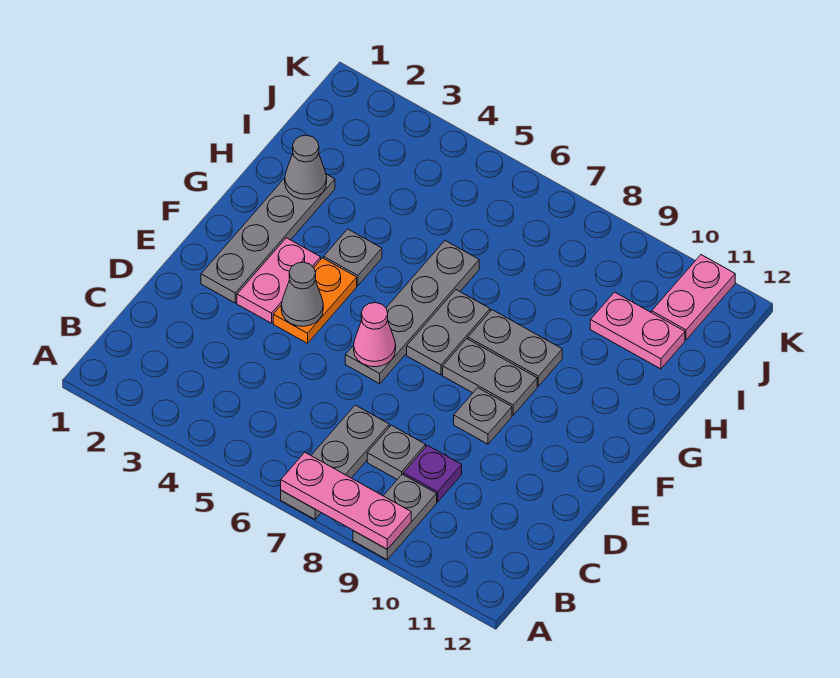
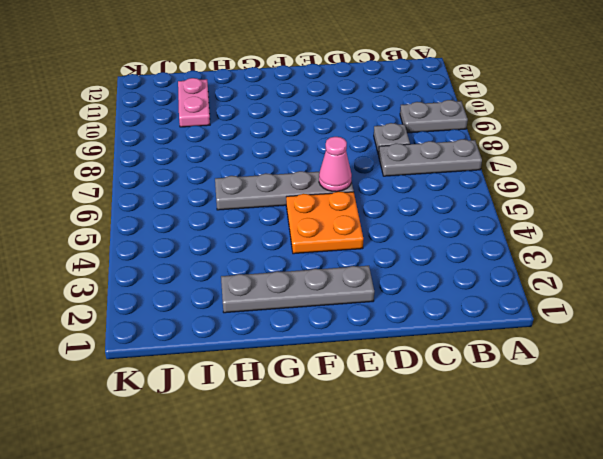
orange 2x2 plate [286,191,363,254] -> orange 1x2 plate [273,258,357,343]
none -> purple 1x1 plate [403,445,462,502]
none -> pink 1x2 plate [237,238,321,323]
none -> grey 1x1 plate [454,388,512,444]

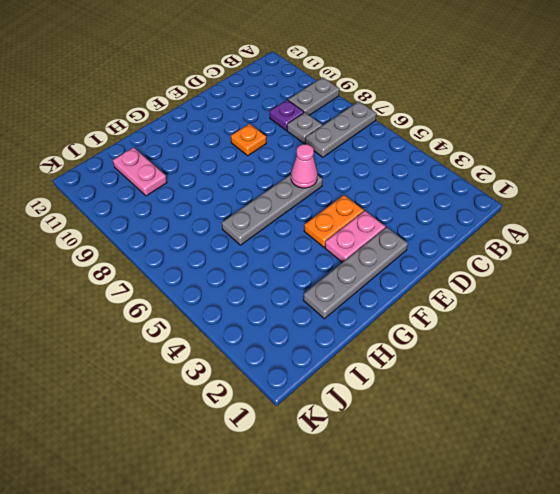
orange 1x1 plate [231,124,266,156] -> grey 1x1 plate [454,388,512,444]
none -> grey 1x2 plate [407,290,490,375]
none -> grey 1x2 plate [443,339,537,415]
none -> grey 1x1 plate [324,229,382,286]

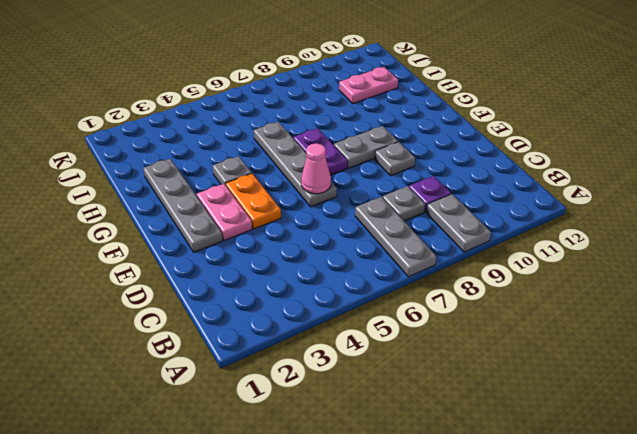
purple 1x2 plate [293,128,347,175] -> grey 1x2 plate [407,290,490,375]
none -> grey 1x2 plate [468,310,562,386]
none -> pink 1x2 plate [652,255,735,340]
none -> pink 1x3 plate [281,453,411,549]

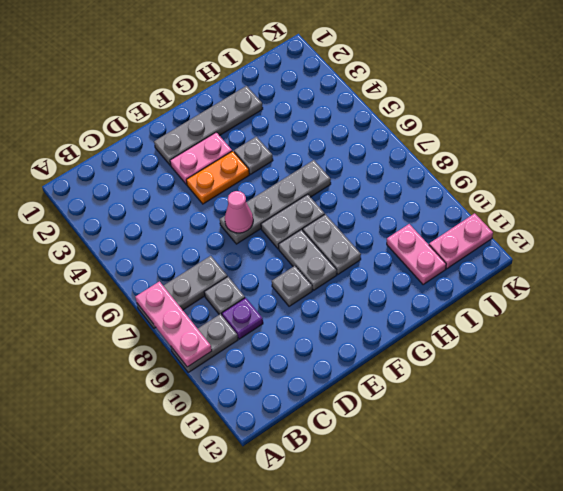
none -> grey 1x1 cone [281,262,323,326]
none -> grey 1x1 cone [285,135,327,199]

